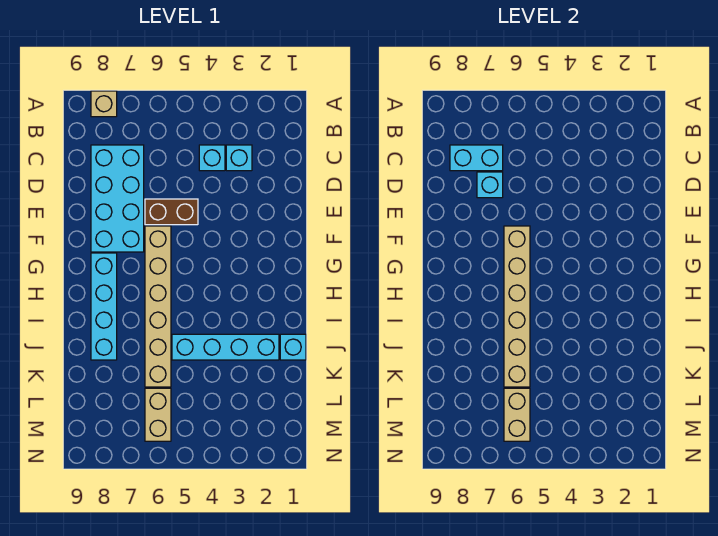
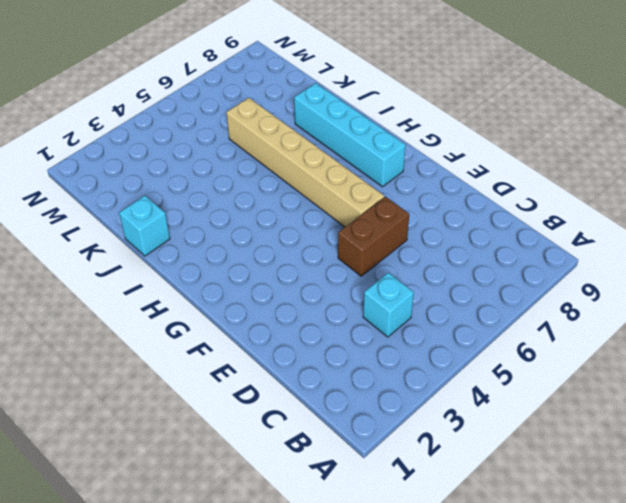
none -> tan 1x1 brick [91,91,117,117]
none -> cyan 1x1 brick [226,145,252,171]
none -> cyan 2x4 brick [91,145,144,252]

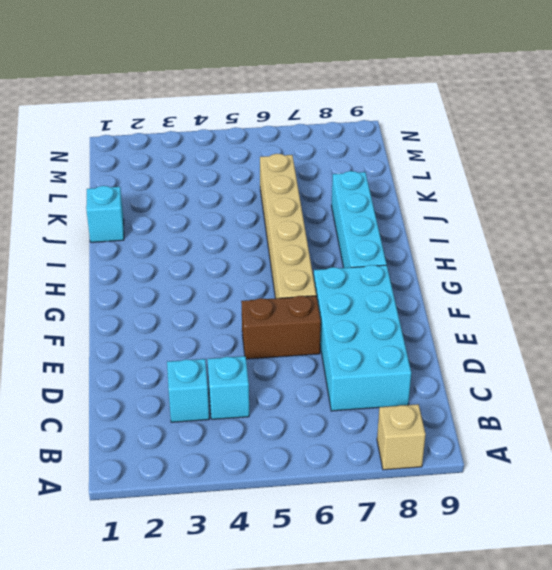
none -> cyan 1x4 brick [172,334,279,360]
none -> tan 1x2 brick [145,388,171,441]
none -> cyan 1x2 brick [450,145,503,171]

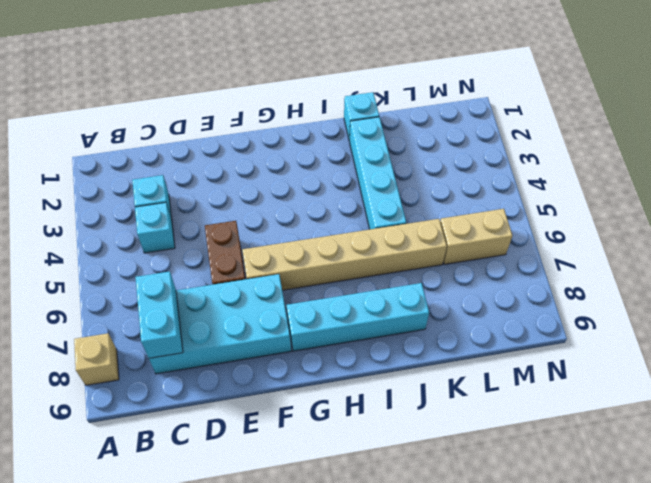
none -> cyan 1x1 brick [477,172,503,198]
none -> tan 1x6 brick [504,226,530,387]
none -> tan 1x2 brick [504,388,530,441]

